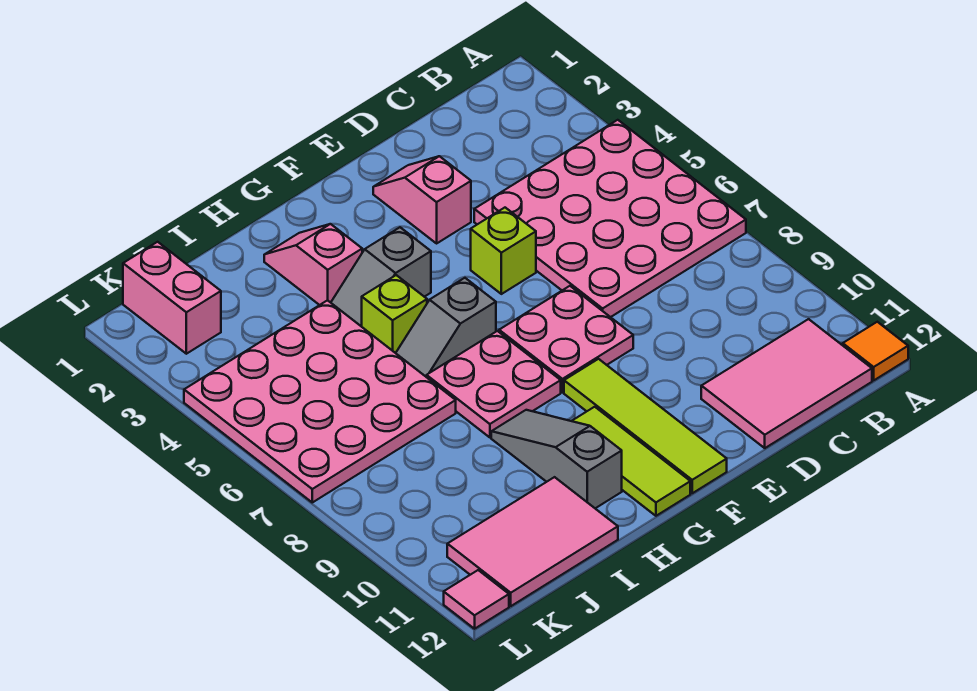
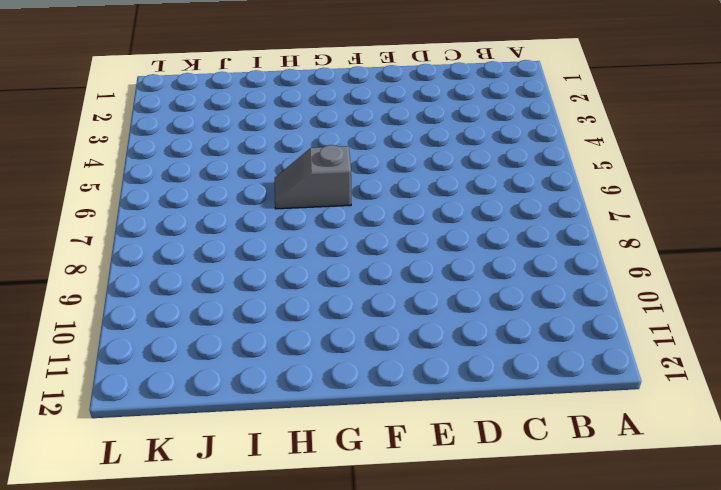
none -> pink 4x4 plate [474,120,746,317]
none -> orange 1x1 tile [843,322,908,380]
none -> pink 2x3 tile [701,319,872,448]

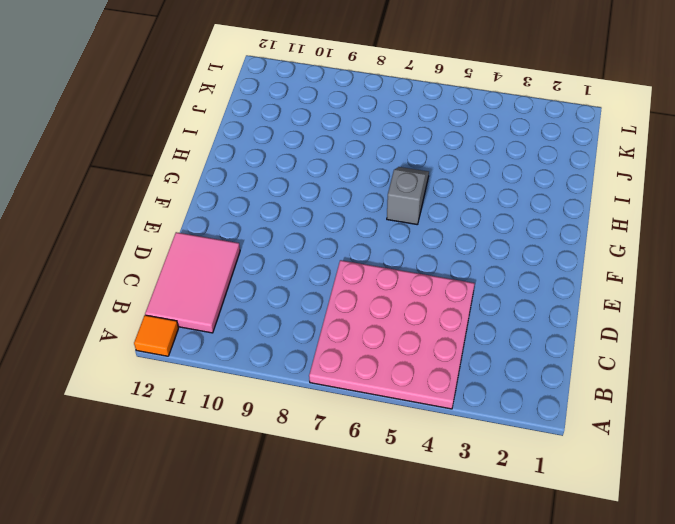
none -> pink 1x2 slope [373,156,471,243]
none -> lime 1x1 brick [471,208,536,294]
none -> pink 2x2 plate [499,286,633,392]

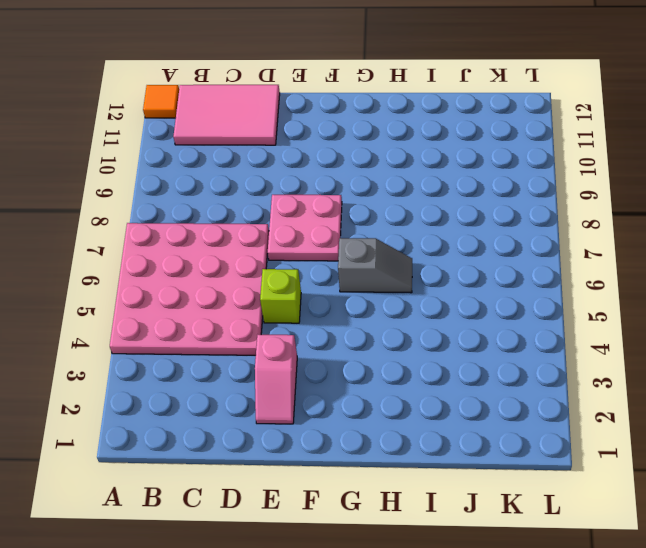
none -> lime 1x4 tile [564,359,727,493]
none -> grey 1x2 slope [331,227,431,327]
none -> pink 2x2 plate [427,331,561,437]

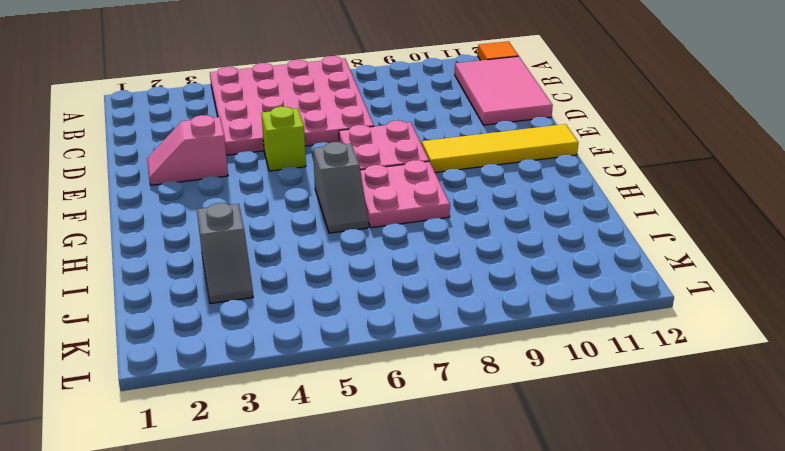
yellow 1x4 tile [422,124,579,173] -> lime 1x4 tile [564,359,727,493]
grey 1x2 slope [197,203,253,304] -> grey 1x2 slope moved to [331,227,431,327]
none -> lime 1x3 tile [572,407,690,516]
none -> pink 1x2 slope [264,224,362,305]
none -> lime 1x1 brick [362,275,427,353]

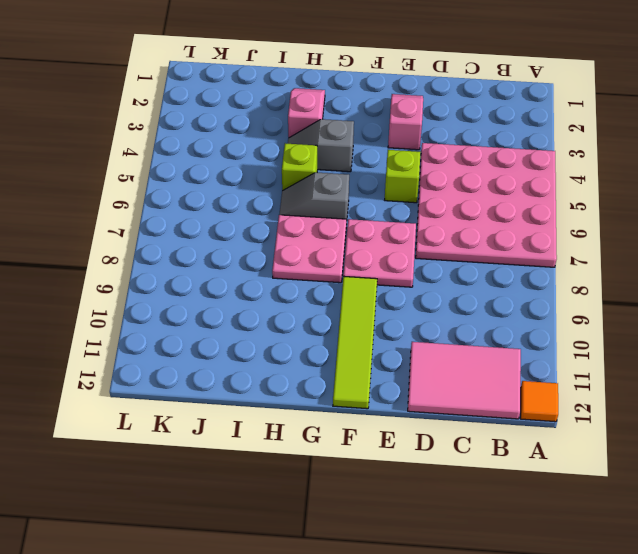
none -> lime 1x3 tile [572,407,690,516]
none -> grey 1x3 slope [491,410,622,508]
none -> pink 4x4 plate [184,300,456,502]

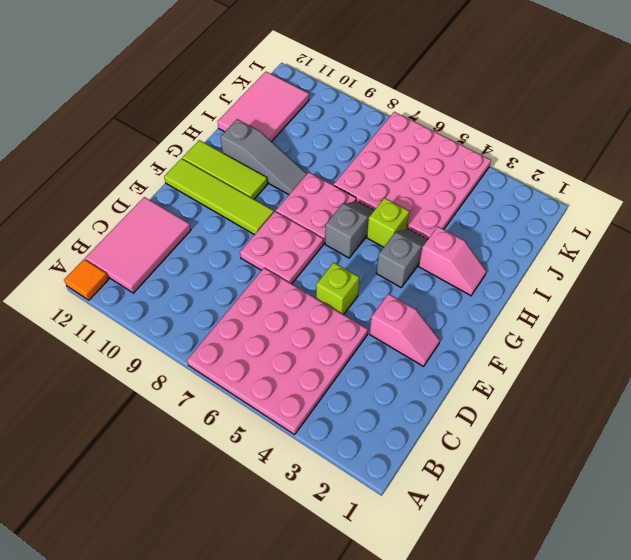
none -> pink 1x2 brick [123,242,221,354]
none -> pink 1x1 tile [444,570,509,629]

